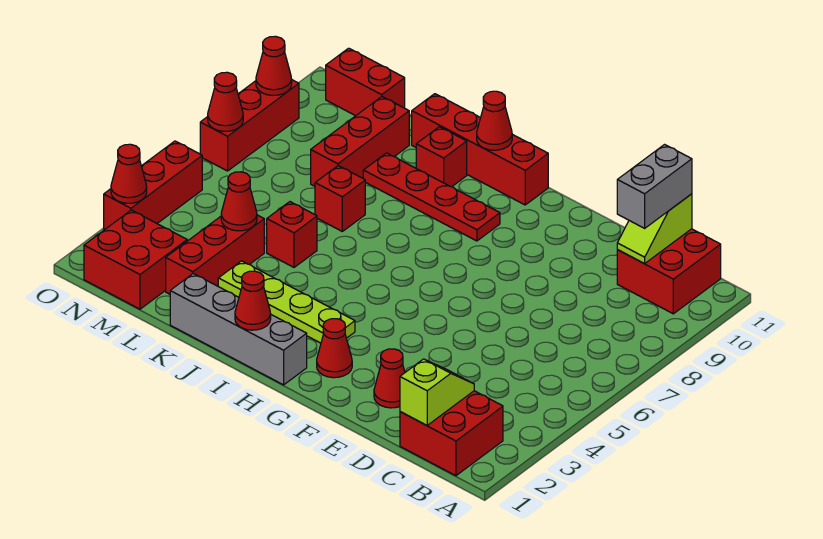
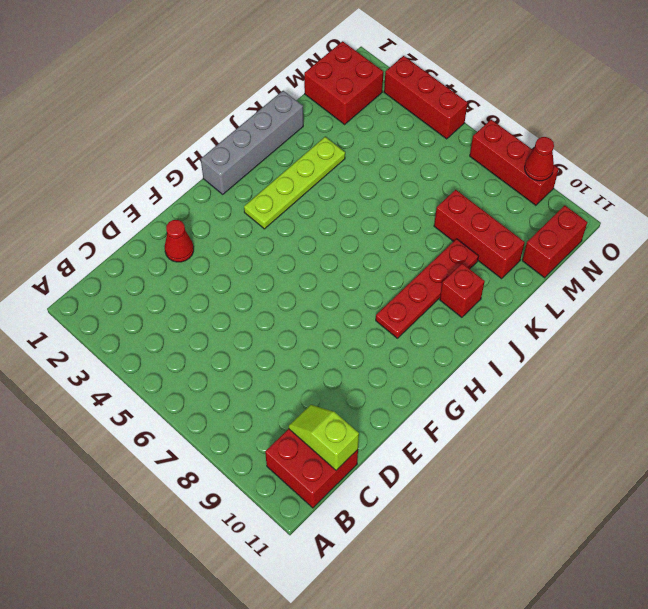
none -> red 2x2 brick [400,391,503,476]
none -> red 1x1 cone [317,319,352,378]
none -> red 1x4 brick [412,94,548,205]

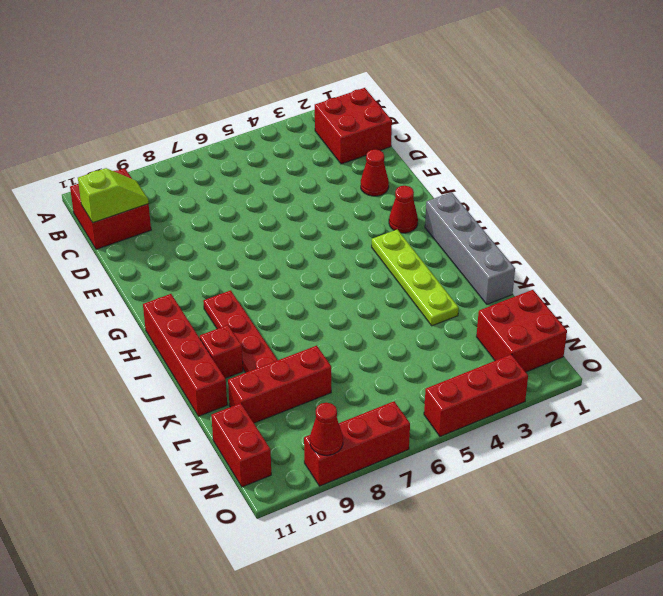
none -> red 1x1 brick [267,202,317,267]
none -> red 1x1 brick [315,166,365,231]
none -> red 1x3 brick [166,215,264,294]

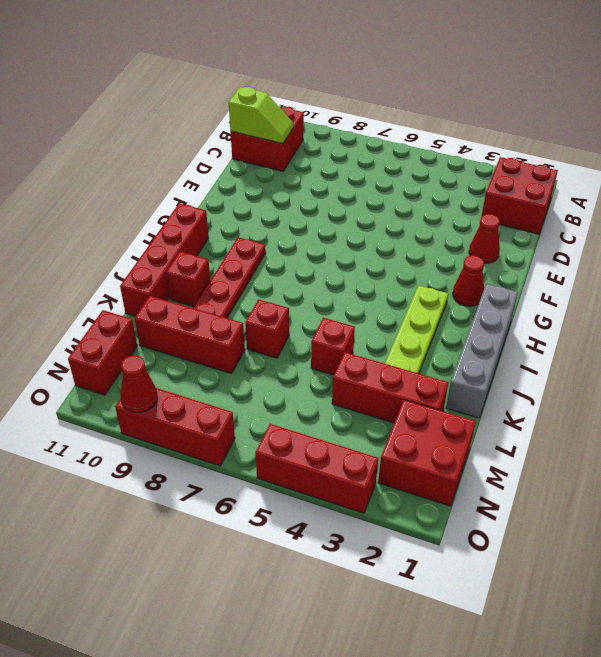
none -> lime 1x2 slope [400,359,474,425]
none -> red 1x1 cone [235,271,271,330]
none -> red 1x1 cone [477,91,512,150]

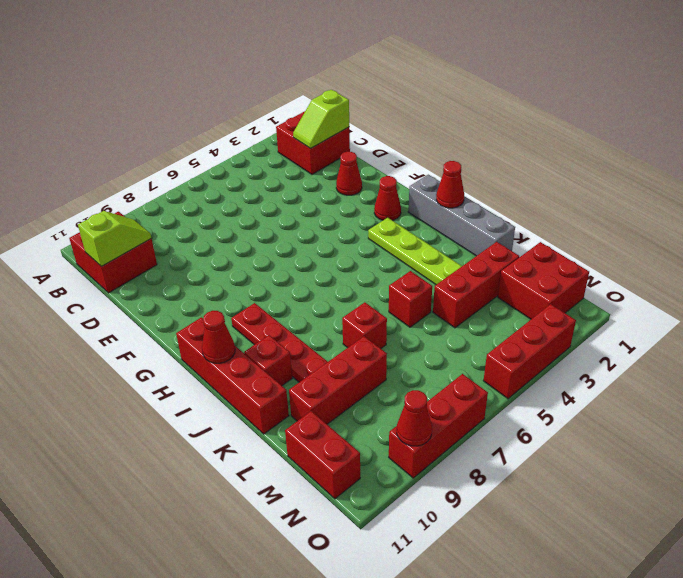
none -> red 1x1 cone [221,172,257,231]
none -> red 1x1 cone [111,144,147,203]
none -> red 1x1 cone [208,72,243,131]

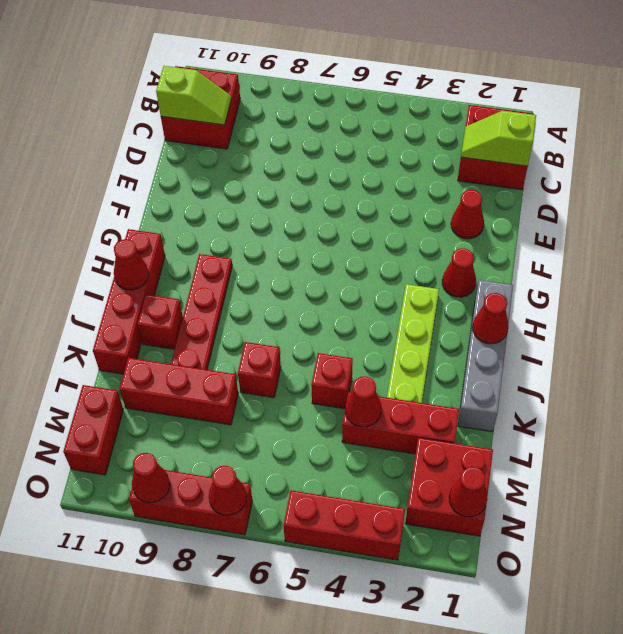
red 1x1 cone [449,467,487,517] -> red 1x1 cone moved to [111,144,147,203]
none -> grey 1x2 brick [617,145,692,228]

